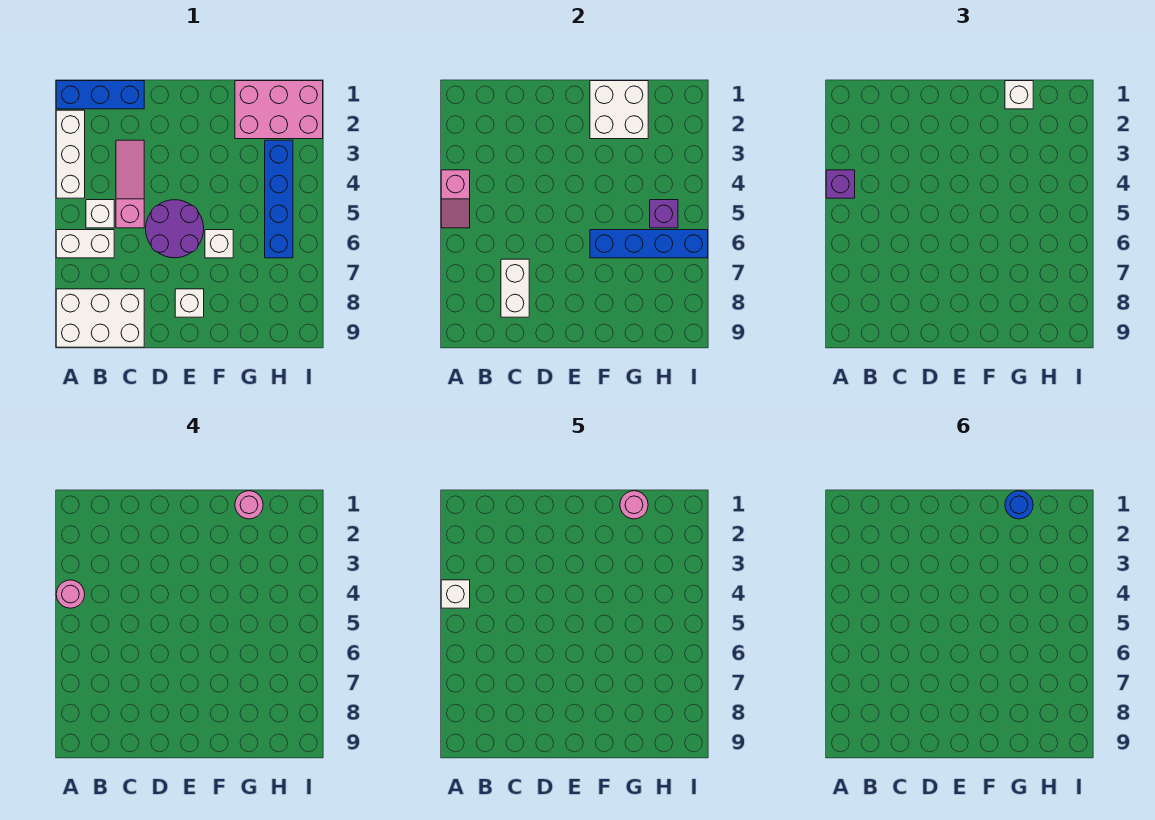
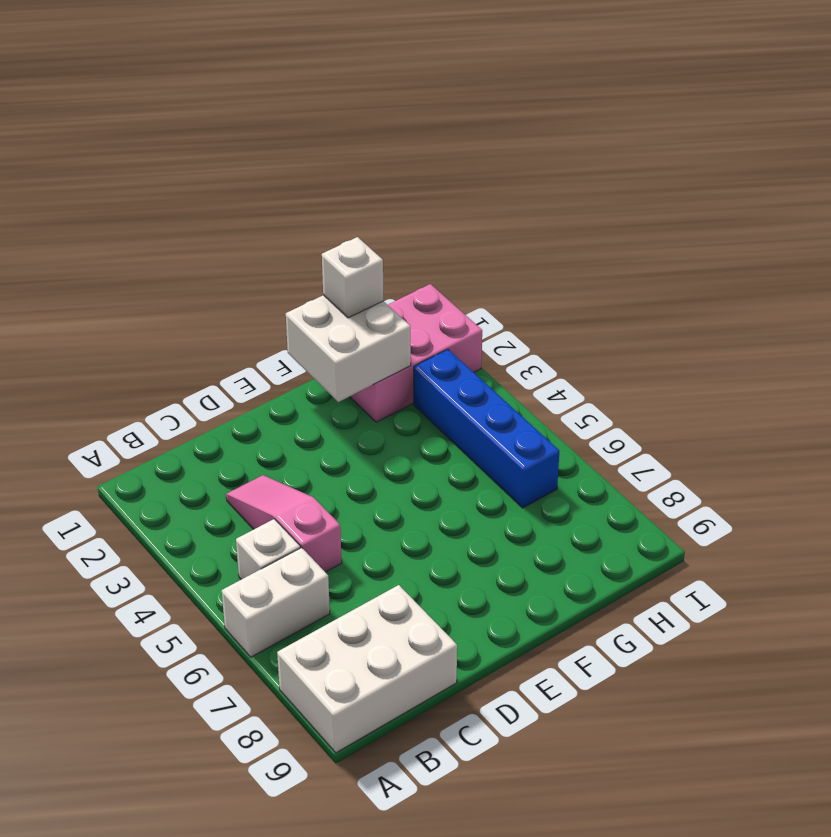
none -> blue 1x3 brick [56,81,144,109]
none -> white 1x3 brick [56,110,85,198]
none -> purple 2x2 round brick [146,200,204,258]

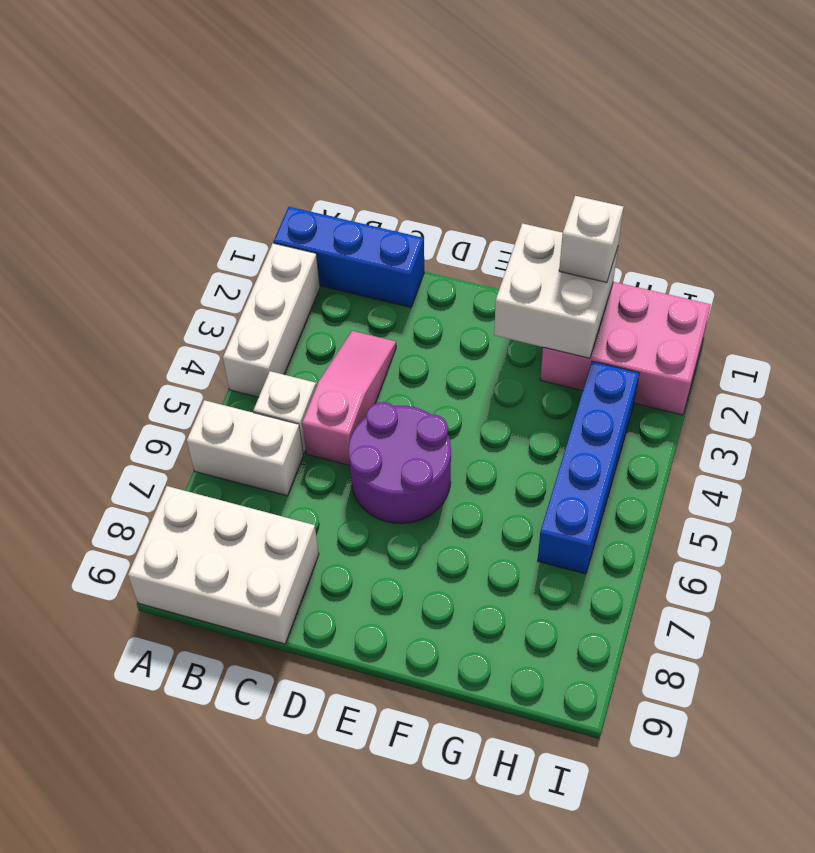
none -> white 1x1 brick [175,289,204,317]
none -> white 1x1 brick [205,230,233,258]
none -> pink 1x2 slope [441,170,470,228]

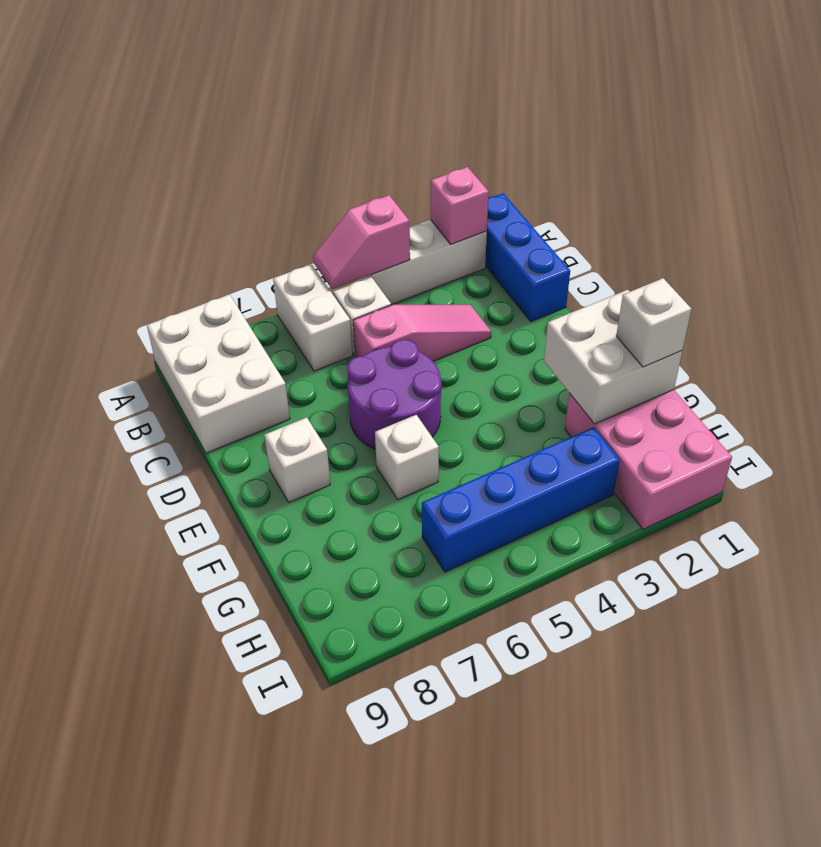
pink 1x1 brick [431,167,489,244] -> none
none -> white 1x2 brick [501,259,529,317]
none -> blue 1x4 brick [590,230,708,258]
none -> purple 1x1 brick [650,200,678,228]

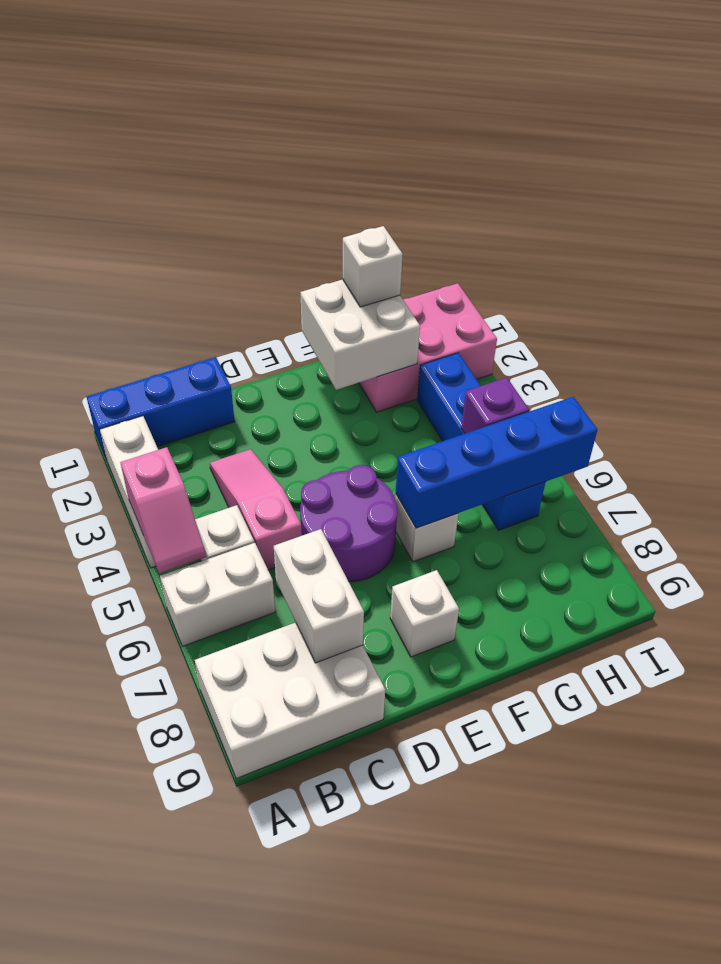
none -> purple 1x1 brick [826,170,855,198]
none -> pink 1x1 round brick [56,580,85,608]
none -> pink 1x1 round brick [235,491,263,519]

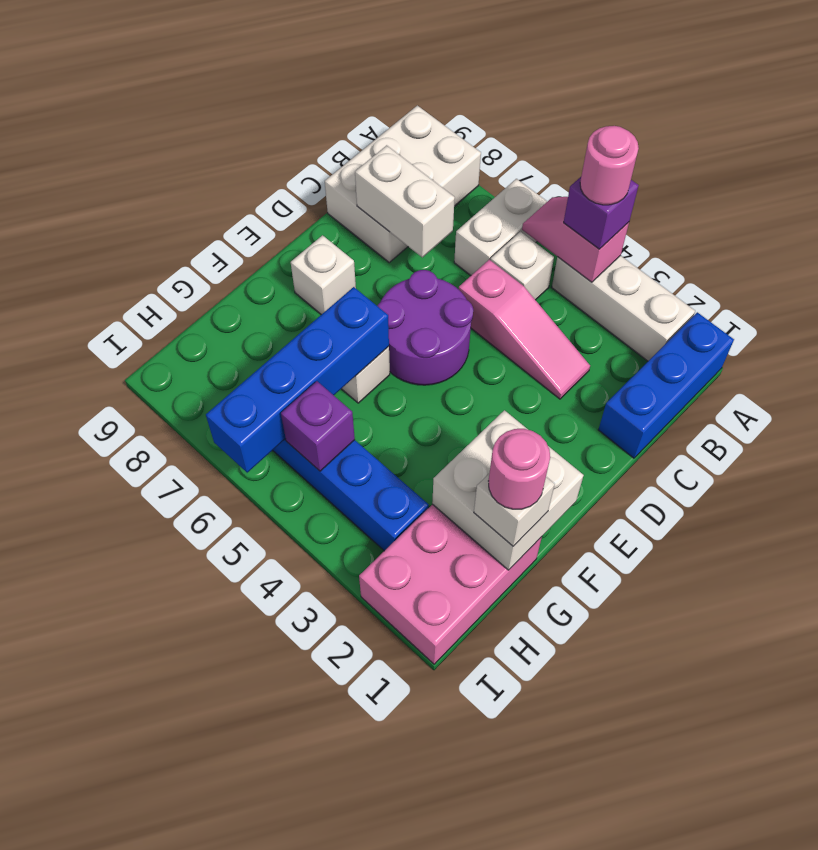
none -> white 1x1 brick [441,580,470,608]
none -> pink 1x1 round brick [620,491,648,519]
none -> blue 1x1 round brick [1005,491,1033,519]

